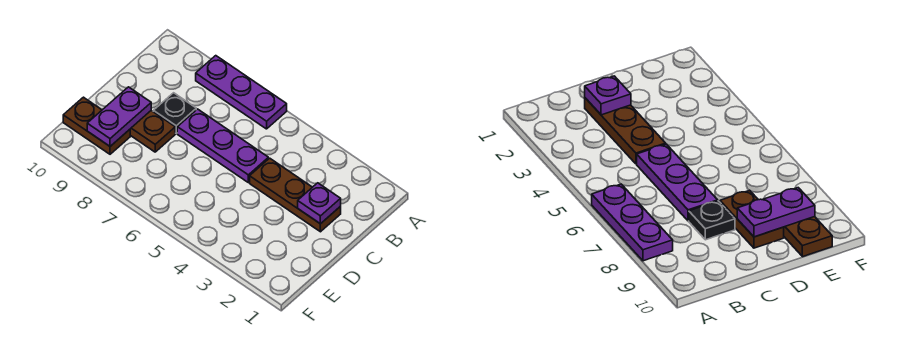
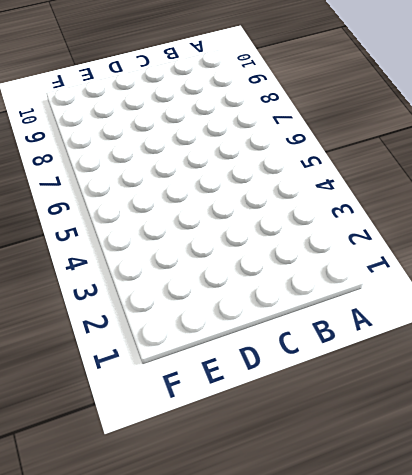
none -> purple 1x3 plate [196,56,287,129]
none -> brown 1x3 plate [250,158,341,232]

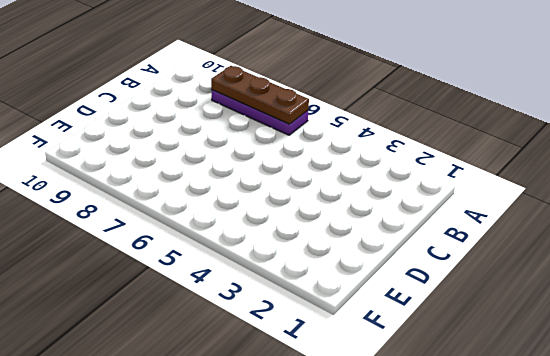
brown 1x3 plate [211,66,309,124] -> brown 1x3 plate moved to [250,158,341,232]
none -> purple 1x3 plate [177,109,268,182]
none -> black 1x1 plate [153,93,196,133]

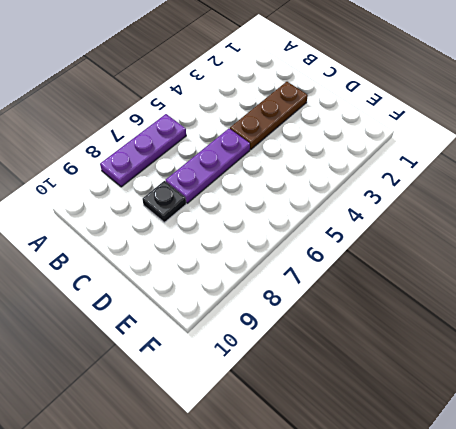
none -> brown 1x2 plate [130,111,175,152]
none -> brown 1x2 plate [63,97,130,154]

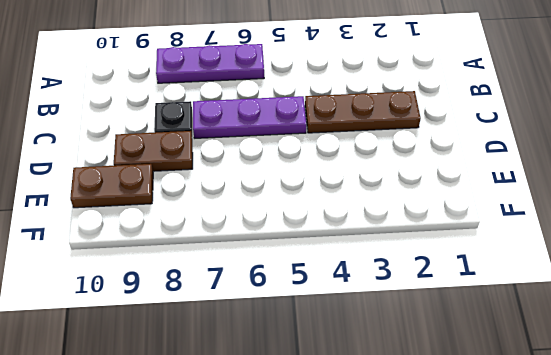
none -> purple 1x1 plate [298,183,341,224]
none -> purple 1x2 plate [87,87,151,146]

